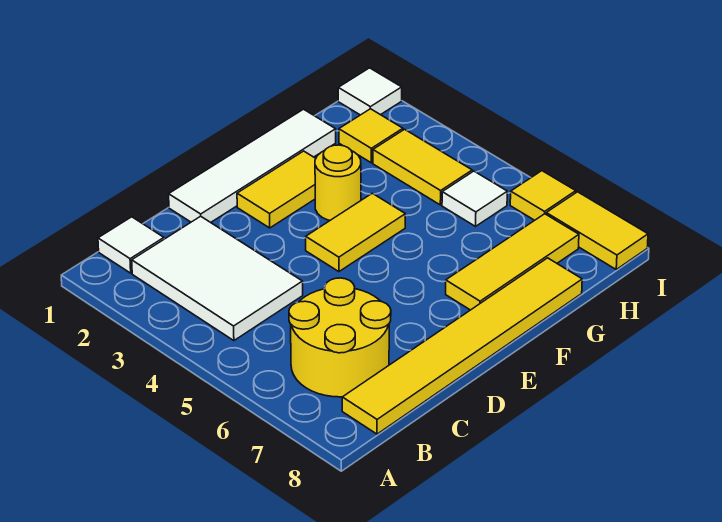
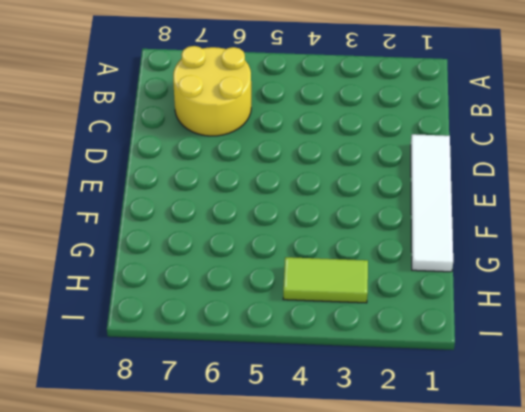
lime 1x2 tile [283,257,368,303] -> yellow 1x2 tile [373,129,472,205]
none -> white 1x1 tile [98,217,164,273]
none -> white 2x3 tile [132,216,303,341]
none -> yellow 1x6 tile [342,258,582,434]

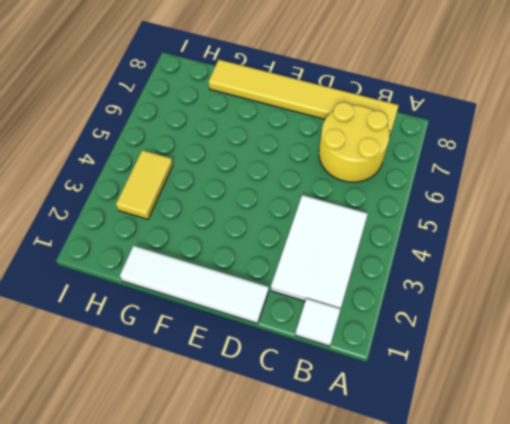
none -> yellow 1x2 tile [237,151,316,228]
none -> yellow 1x2 tile [306,193,405,272]
none -> yellow 1x1 round brick [315,145,361,220]

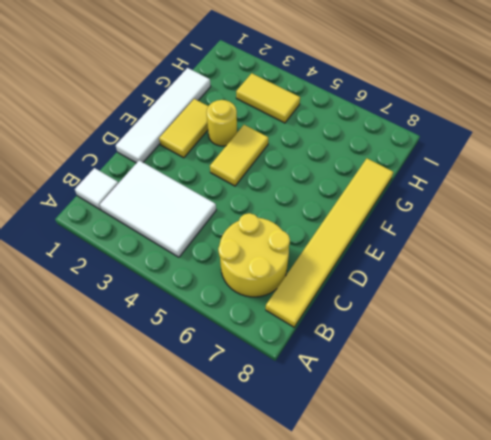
none -> yellow 1x3 tile [446,214,579,310]
none -> yellow 1x1 tile [339,109,403,163]
none -> white 1x1 tile [442,171,507,226]

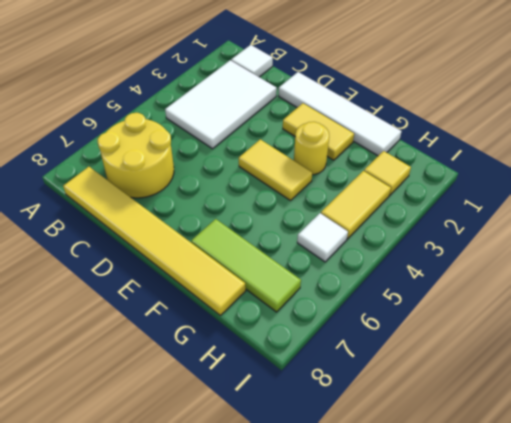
lime 1x3 tile [191,219,301,312] -> yellow 1x3 tile [446,214,579,310]
none -> white 1x1 tile [338,68,402,115]
none -> yellow 1x1 tile [510,171,576,220]
none -> yellow 1x2 tile [546,192,648,269]

